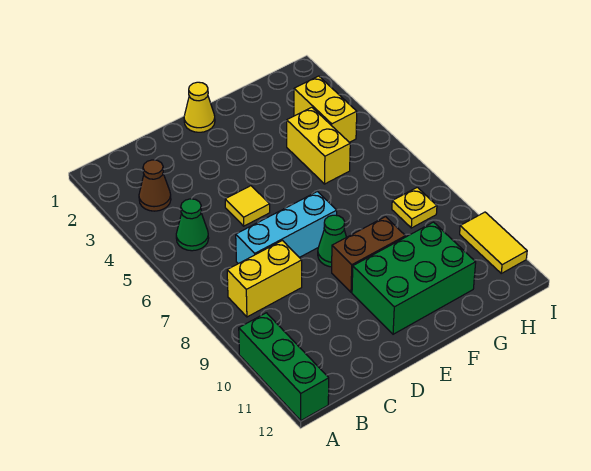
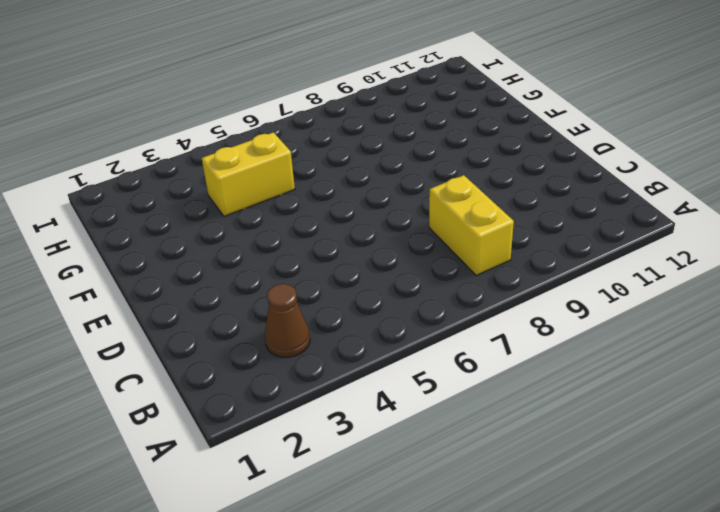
none -> green 1x3 brick [239,313,329,421]
none -> green 1x1 cone [176,199,209,251]
none -> cyan 1x3 brick [236,192,337,264]

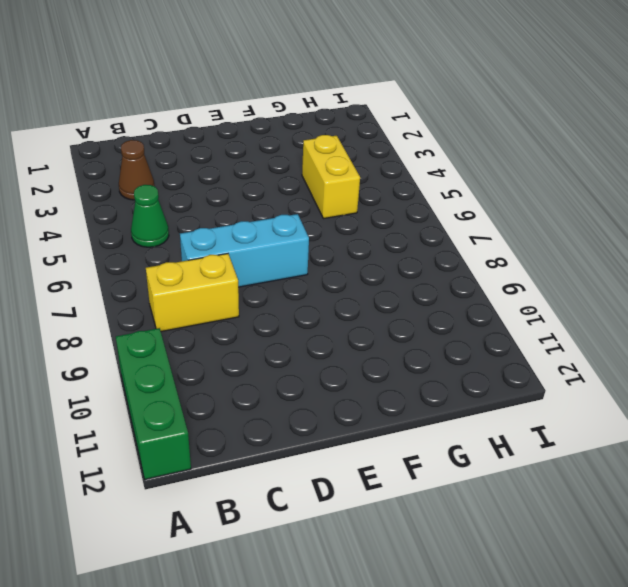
none -> yellow 1x1 tile [225,186,270,226]
none -> yellow 1x1 cone [184,82,215,132]
none -> green 1x1 cone [318,215,346,267]

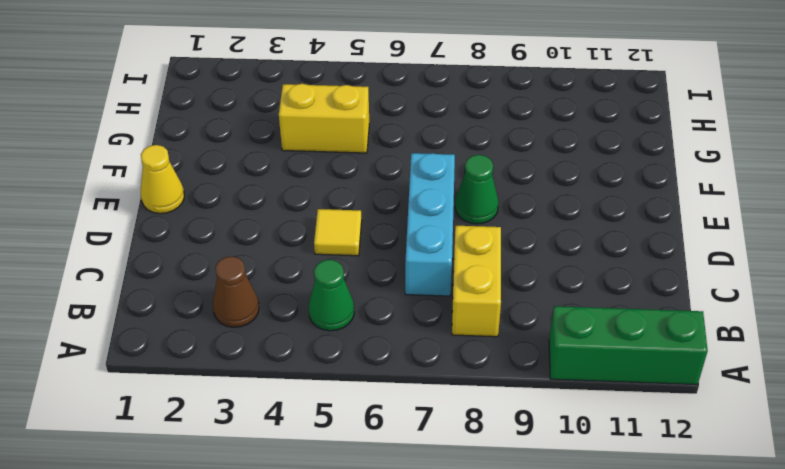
none -> brown 1x2 brick [332,217,405,292]
none -> green 2x3 brick [352,222,476,334]
none -> yellow 1x2 brick [294,76,357,142]

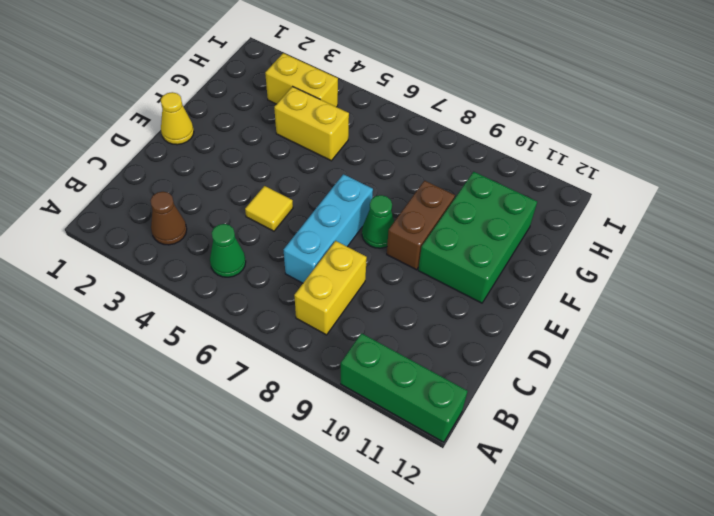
none -> yellow 1x1 plate [392,187,437,228]
none -> yellow 1x2 tile [460,212,527,273]

